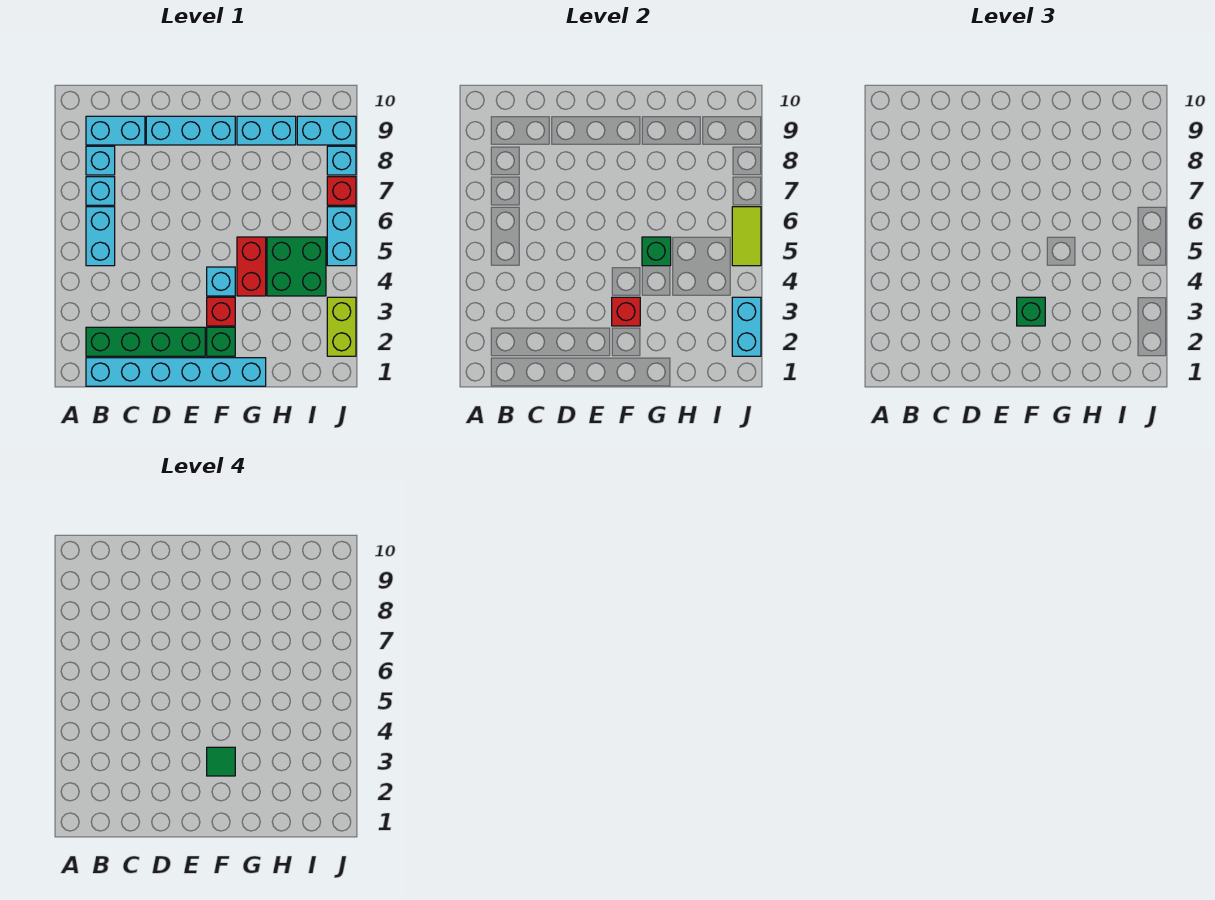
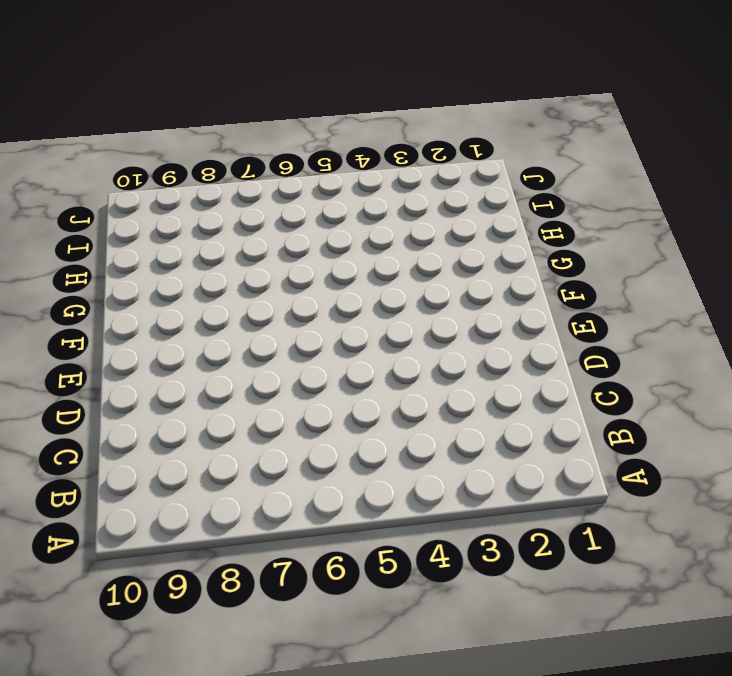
none -> cyan 1x6 brick [86,358,266,386]
none -> green 1x4 brick [86,327,205,356]
none -> cyan 1x2 brick [86,207,115,266]

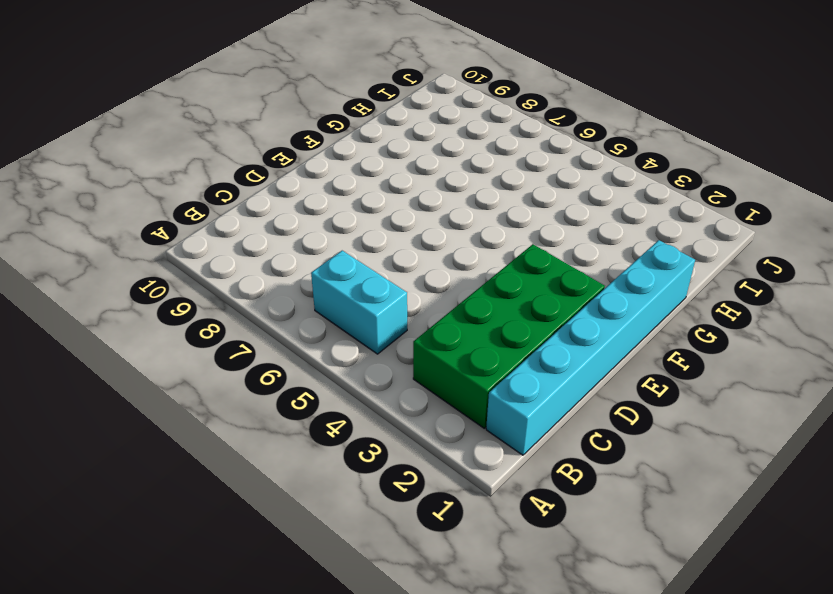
green 2x4 brick [413,244,605,428] -> green 1x4 brick [86,327,205,356]
none -> cyan 1x1 brick [86,177,115,205]
none -> cyan 1x1 brick [86,146,115,175]
none -> cyan 1x2 brick [86,116,145,145]

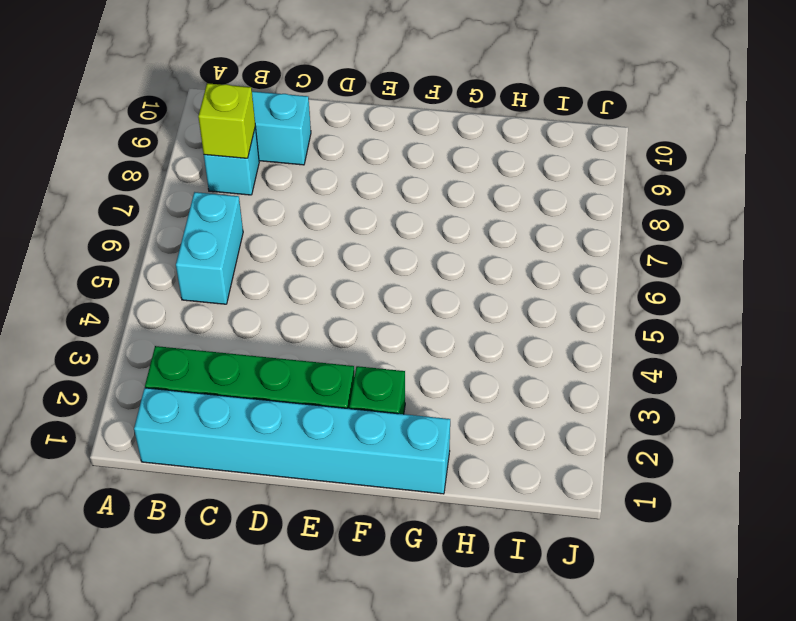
lime 1x1 brick [198,83,255,158] -> none
none -> cyan 1x1 brick [86,177,115,205]
none -> cyan 1x3 brick [146,116,235,145]
none -> red 1x1 brick [207,297,235,326]

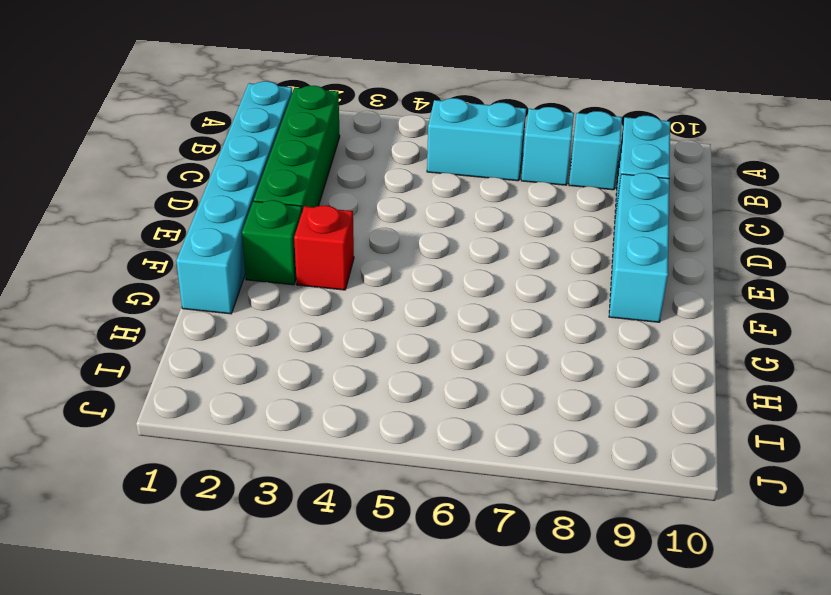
none -> cyan 1x1 brick [207,267,235,296]
none -> red 1x2 brick [237,237,266,296]
none -> cyan 1x2 brick [237,116,296,145]

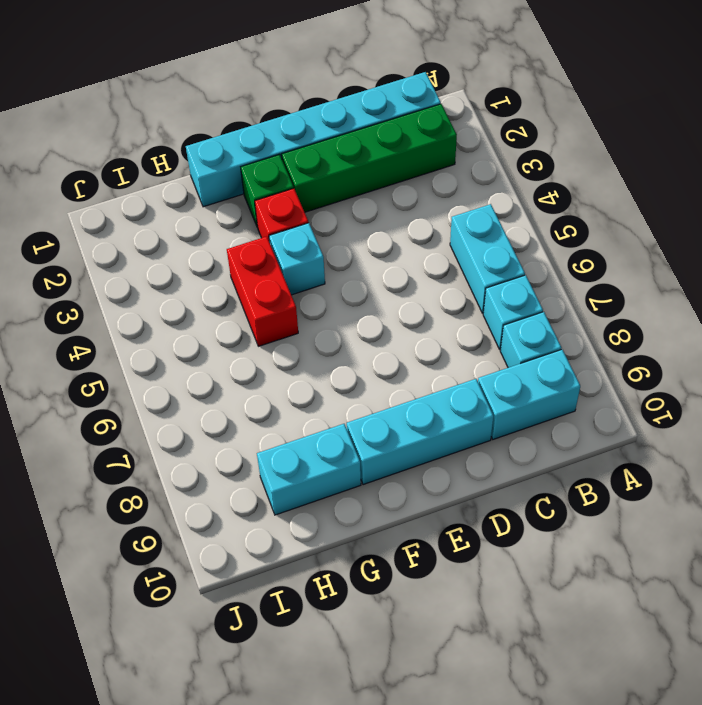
none -> green 2x2 brick [267,237,326,296]
none -> cyan 1x2 brick [297,116,356,145]
none -> lime 1x2 brick [327,297,356,356]

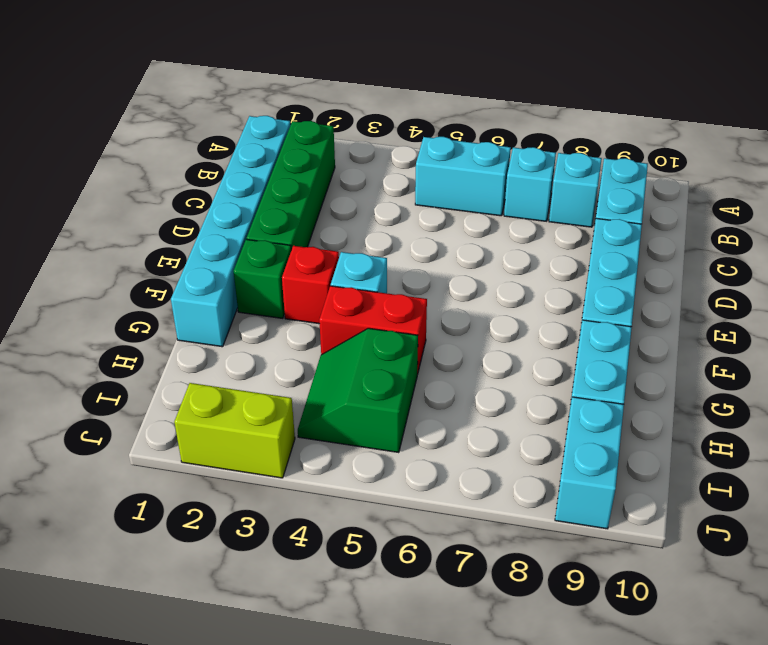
green 2x2 slope [298,328,418,453] -> green 2x2 brick [267,237,326,296]
none -> cyan 1x2 brick [327,207,356,266]
none -> red 1x1 brick [327,177,356,205]
none -> cyan 1x1 brick [327,146,356,175]

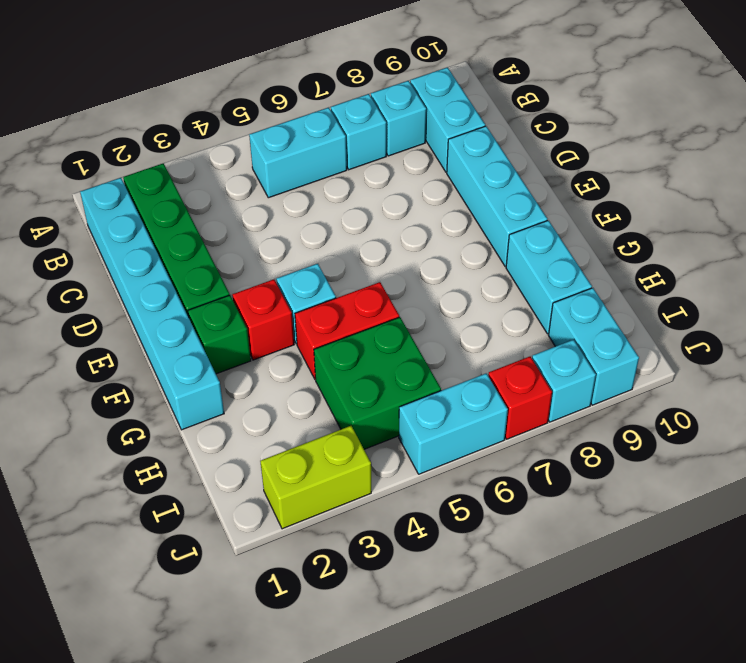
none -> red 1x1 brick [612,297,640,326]
none -> green 1x1 brick [642,237,671,266]
none -> cyan 1x2 brick [732,297,761,356]

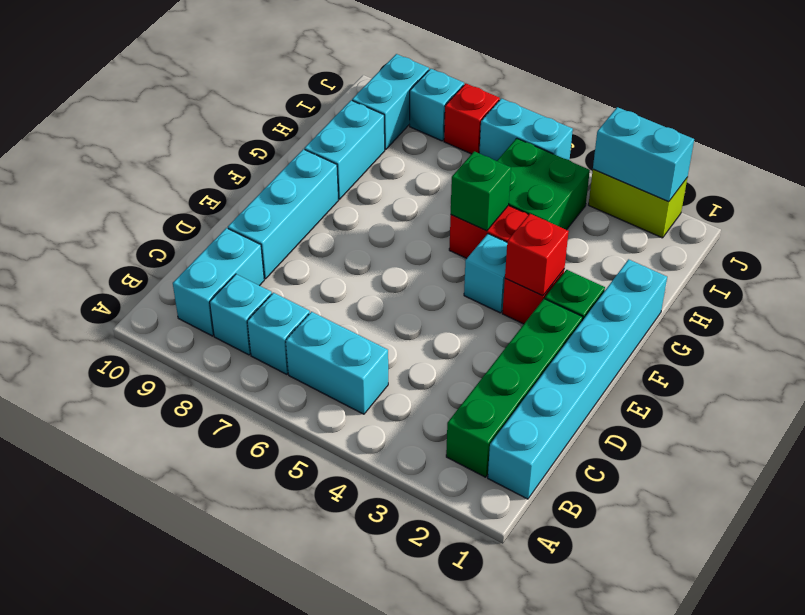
none -> lime 1x2 tile [732,207,761,266]
none -> green 1x1 brick [1017,297,1045,326]
none -> green 1x1 tile [207,747,235,776]

